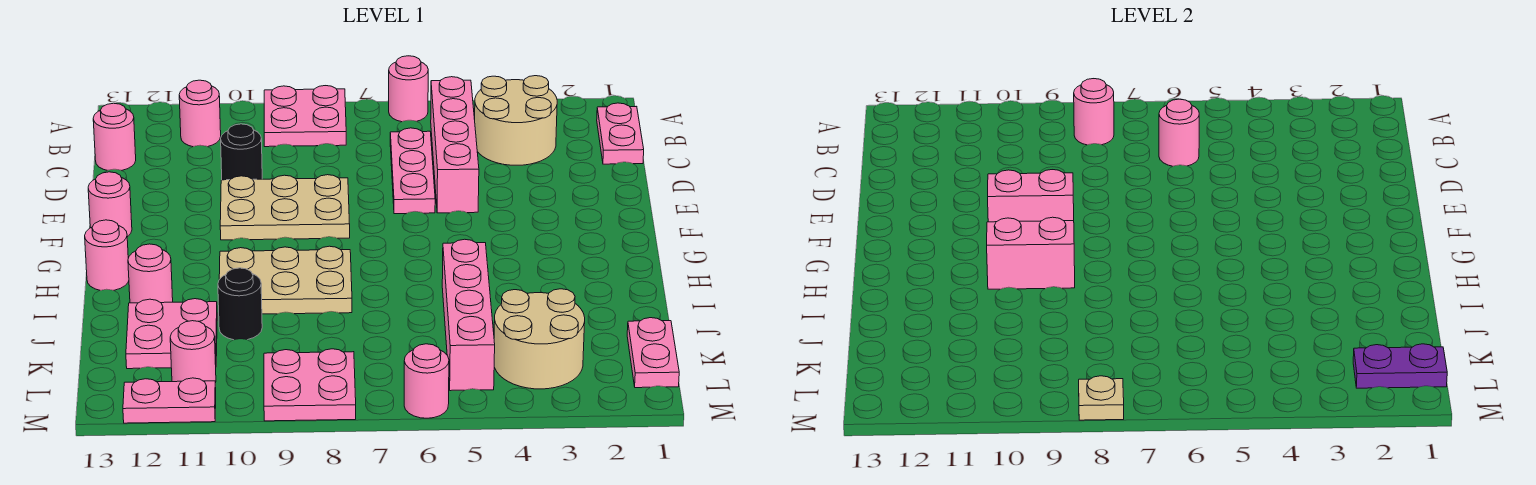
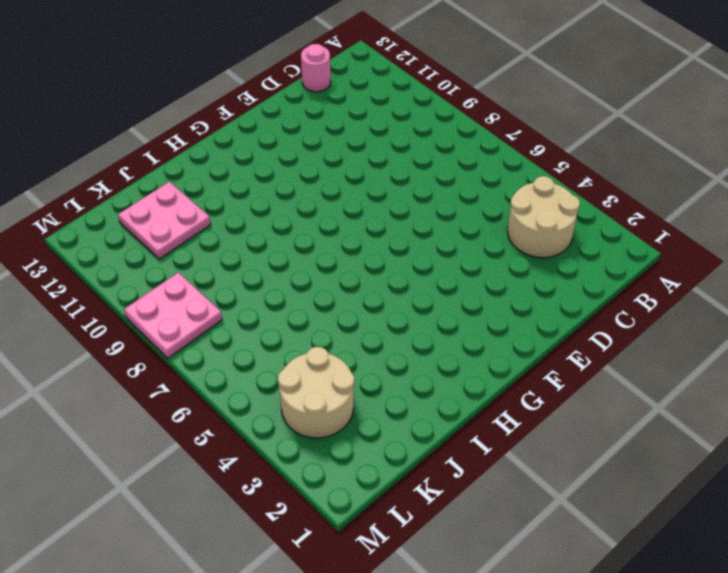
none -> pink 1x1 round brick [389,56,428,122]
none -> pink 2x2 plate [264,86,346,147]
none -> pink 1x2 plate [597,103,644,164]

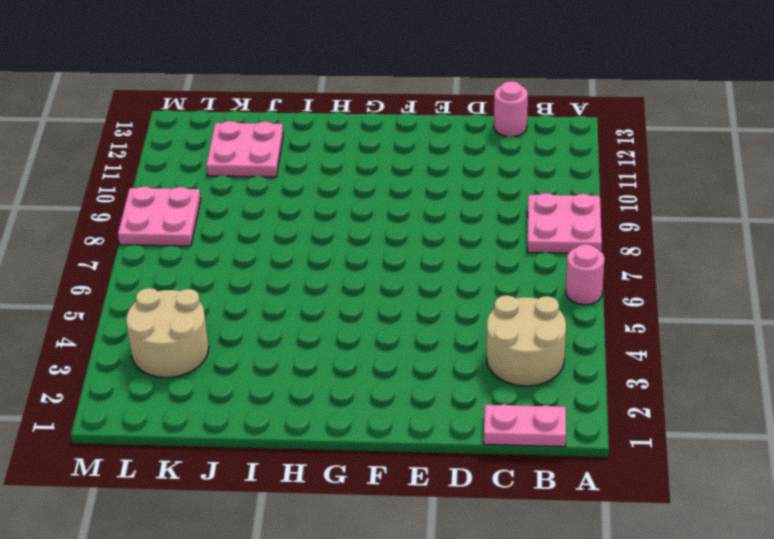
none -> pink 1x4 brick [431,77,479,213]
none -> pink 1x1 round brick [179,80,221,147]
none -> pink 1x3 plate [390,128,435,214]

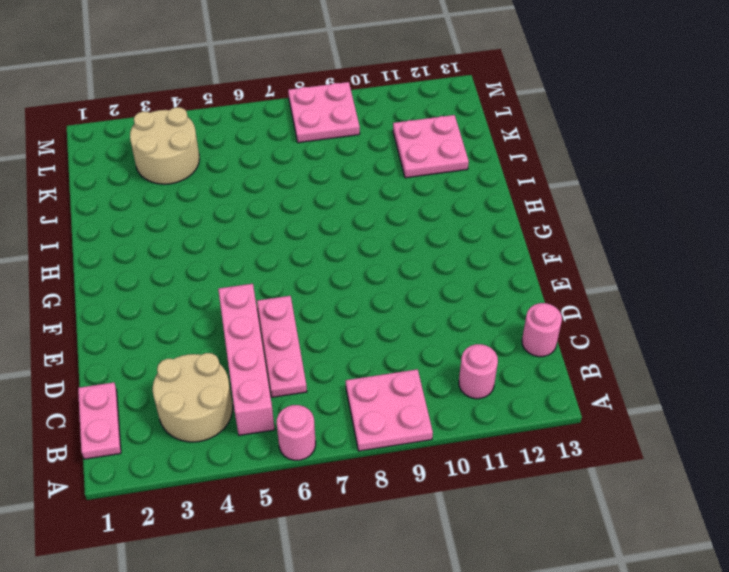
none -> black 1x1 round brick [221,124,262,180]
none -> tan 2x3 plate [220,175,350,240]
none -> pink 1x1 round brick [88,172,132,237]

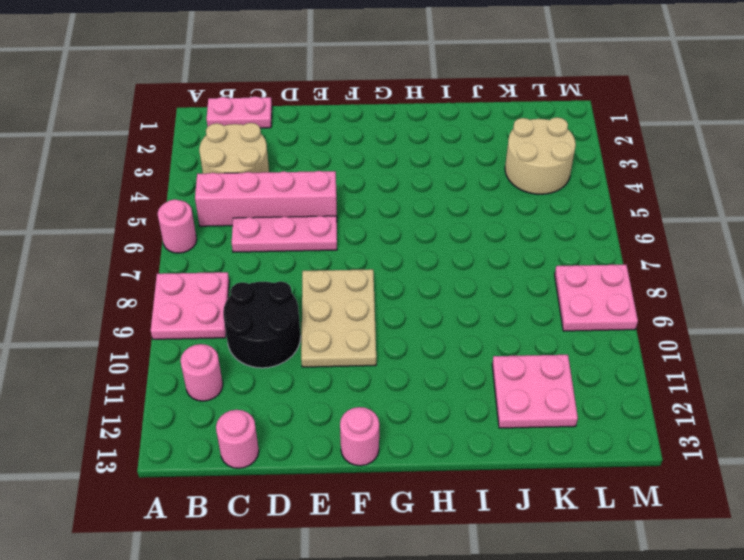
black 2x2 round brick [223,281,301,368] -> black 1x1 round brick [221,124,262,180]
none -> tan 2x3 plate [219,246,352,314]
none -> pink 1x1 round brick [85,220,129,290]
none -> pink 1x4 brick [442,239,495,391]

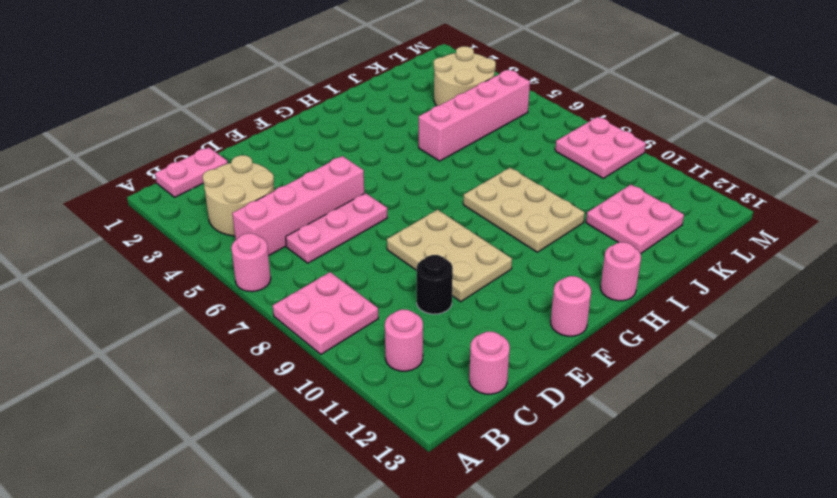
none -> pink 1x1 round brick [128,244,173,303]
none -> black 1x1 round brick [218,268,262,340]
none -> pink 1x2 plate [627,318,679,388]

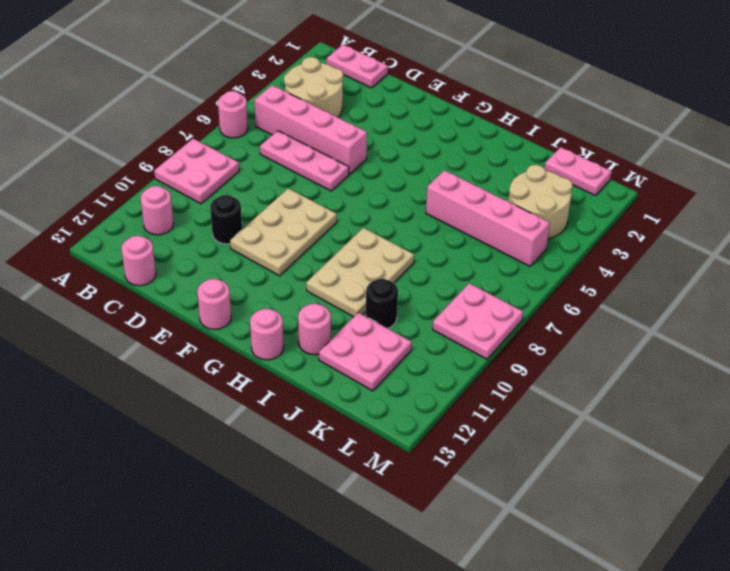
none -> pink 1x1 round brick [170,321,216,383]
none -> pink 1x1 round brick [404,344,449,418]
none -> pink 1x2 plate [123,378,216,423]

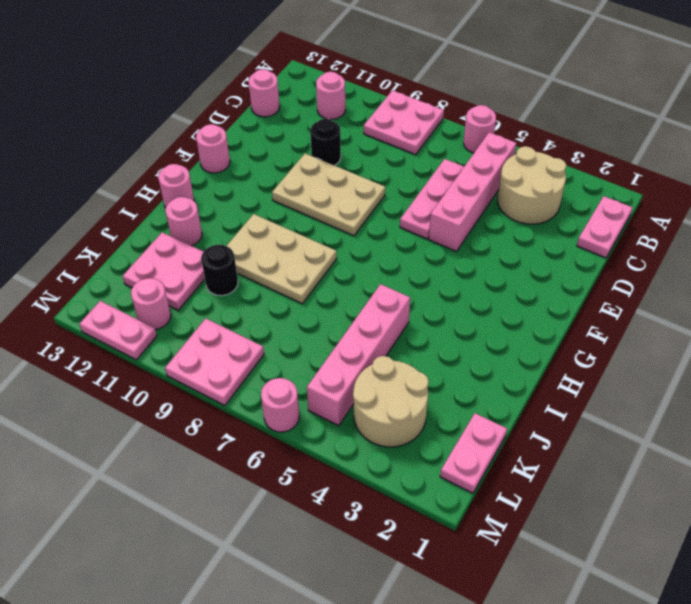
none -> pink 1x1 round brick [1074,79,1114,145]
none -> pink 1x1 round brick [1159,99,1199,166]
none -> pink 1x2 brick [988,170,1074,222]

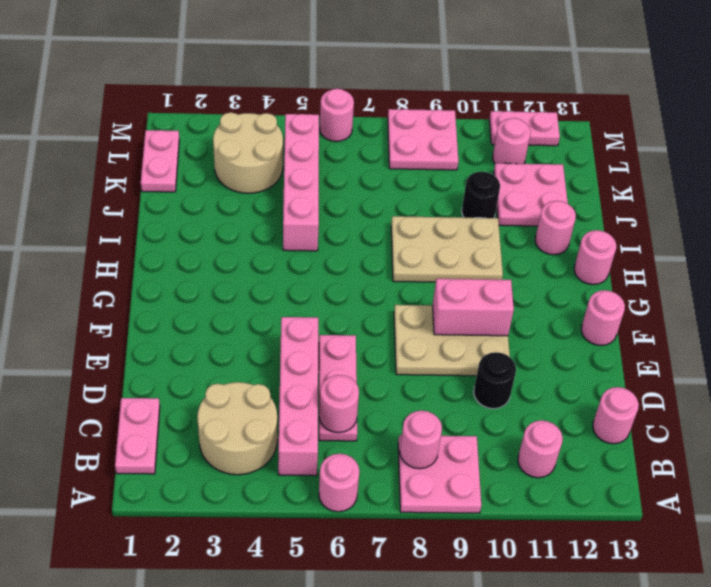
none -> pink 1x2 brick [987,217,1075,289]
none -> purple 1x2 plate [1353,344,1447,388]
none -> tan 1x1 plate [1079,376,1124,420]

